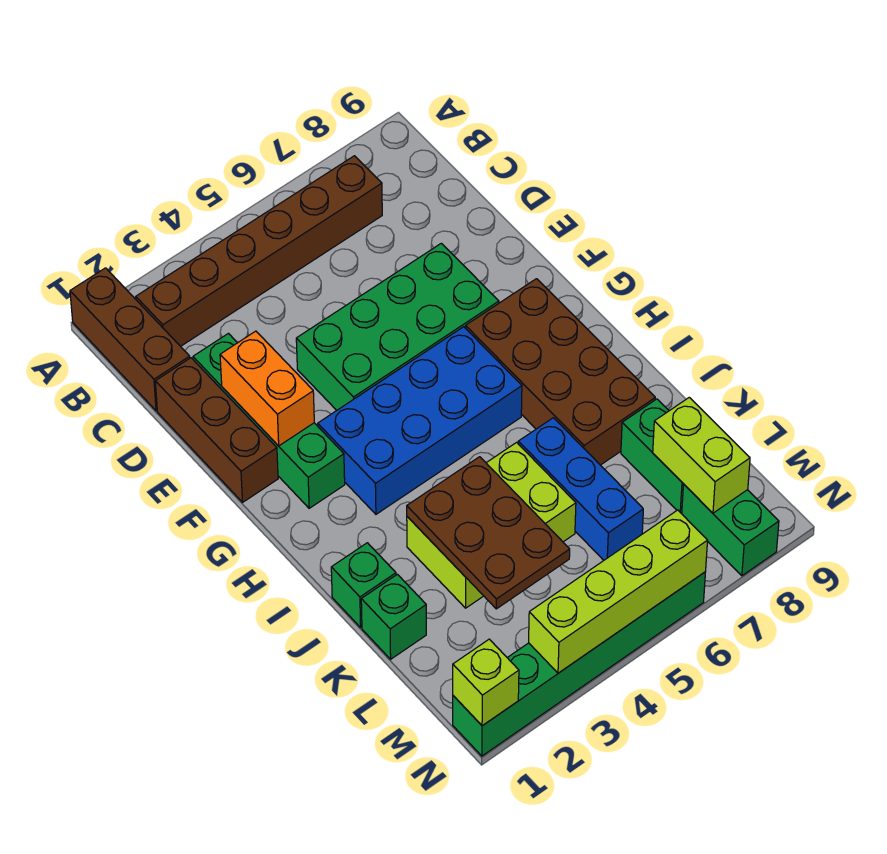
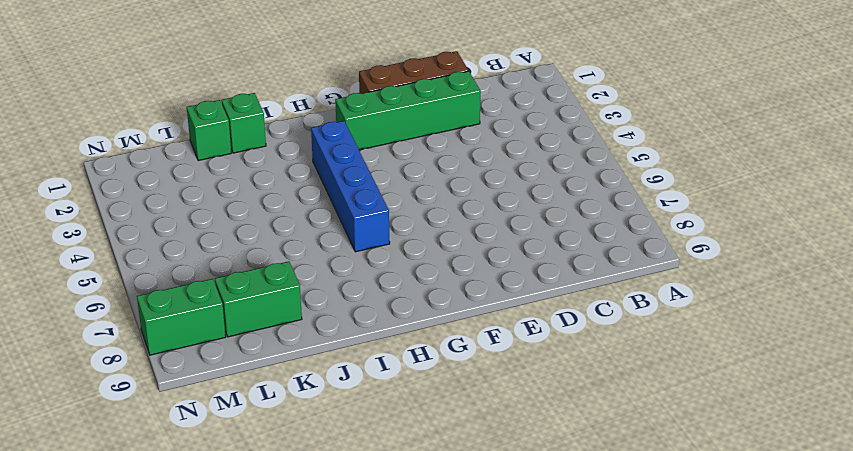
blue 1x4 brick [311,121,390,252] -> blue 2x4 brick [318,327,522,514]
none -> brown 1x3 brick [70,268,190,411]
none -> brown 1x6 brick [136,156,382,346]
none -> green 2x4 brick [296,243,499,410]

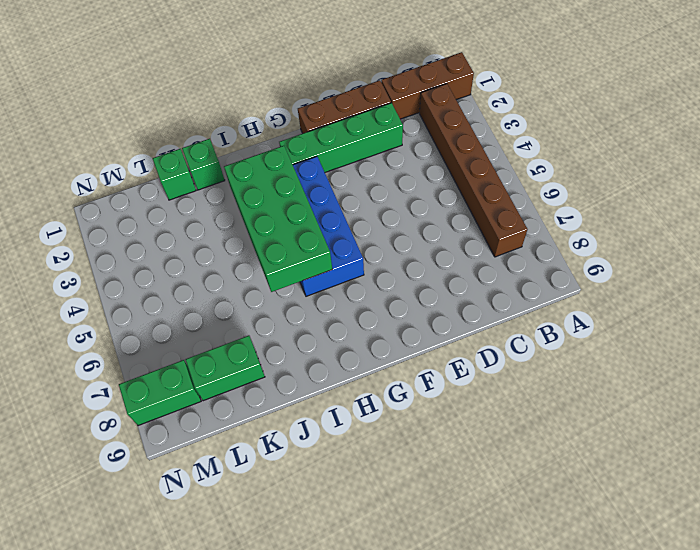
green 2x4 brick [224,146,332,292] -> green 2x4 brick moved to [296,243,499,410]
none -> brown 2x4 brick [466,279,655,465]
none -> lime 2x3 brick [407,442,576,608]
none -> blue 1x3 brick [518,418,643,560]

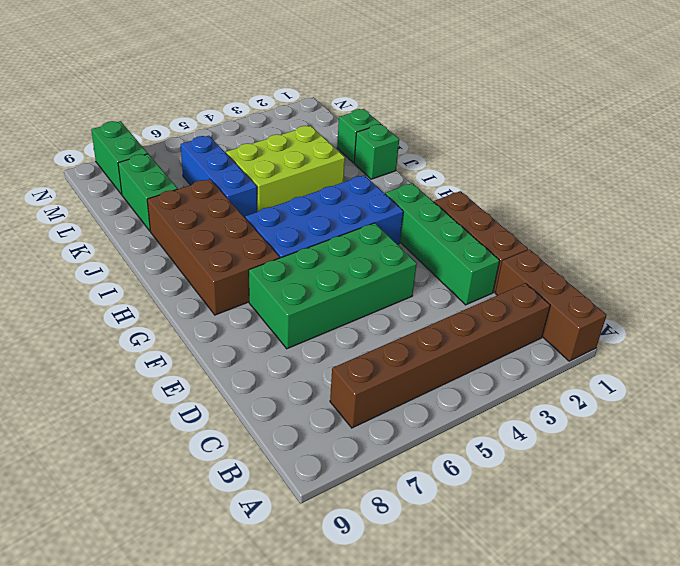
none -> green 1x6 brick [453,572,705,756]
none -> orange 1x2 brick [220,331,314,446]
none -> brown 2x3 plate [407,457,570,609]

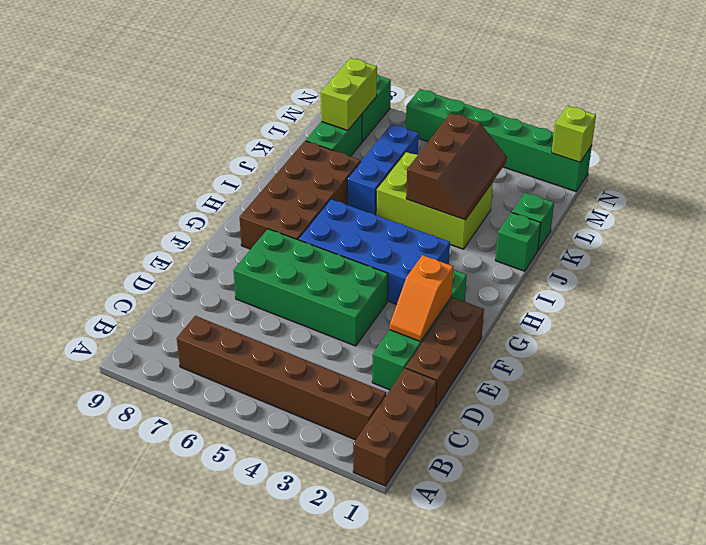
orange 1x2 slope [390,255,453,342] -> orange 1x2 brick [220,331,314,446]
brown 2x3 slope [406,113,507,220] -> brown 2x3 plate [407,457,570,609]
none -> lime 1x4 brick [529,510,708,673]

